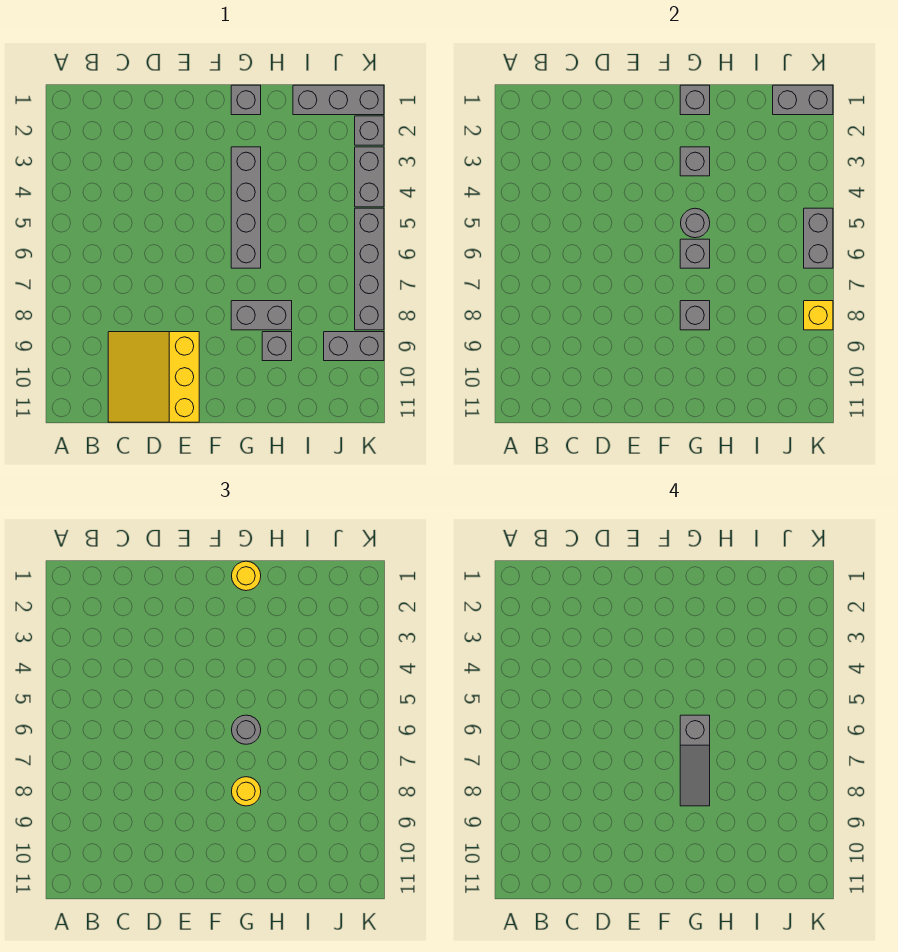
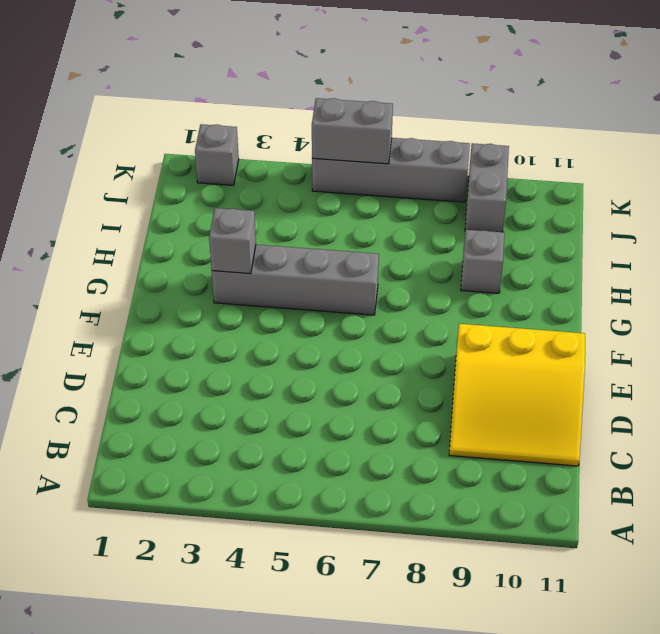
none -> grey 1x1 brick [231,85,261,115]
none -> grey 1x2 brick [231,301,292,330]
none -> grey 1x3 brick [293,85,384,115]

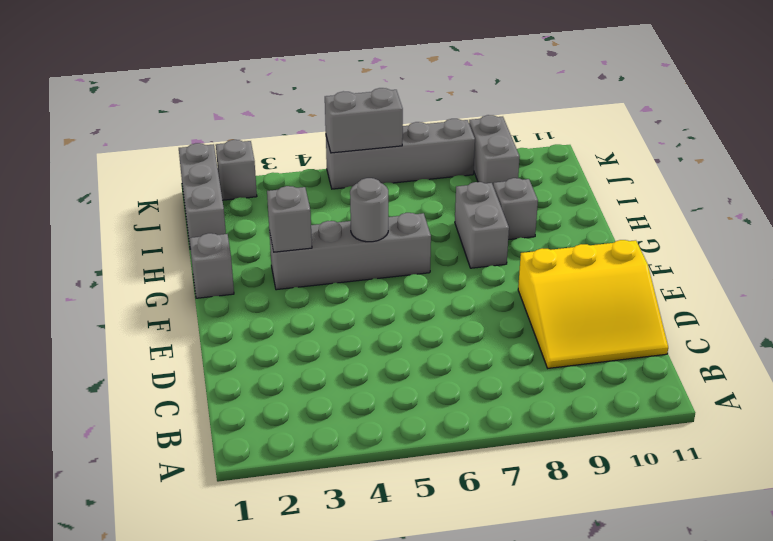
none -> grey 1x2 brick [355,147,384,207]
none -> grey 1x1 brick [680,85,710,115]
none -> grey 1x1 brick [680,239,710,268]

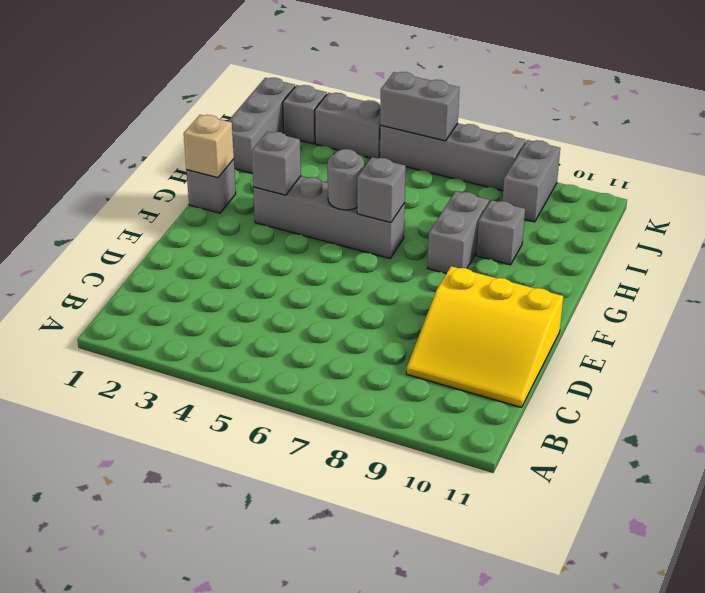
tan 1x1 brick [184,115,234,178] -> grey 1x1 brick [680,85,710,115]
none -> grey 1x1 brick [680,301,710,330]
none -> grey 1x2 brick [773,85,833,115]
none -> yellow 1x1 brick [804,301,833,330]

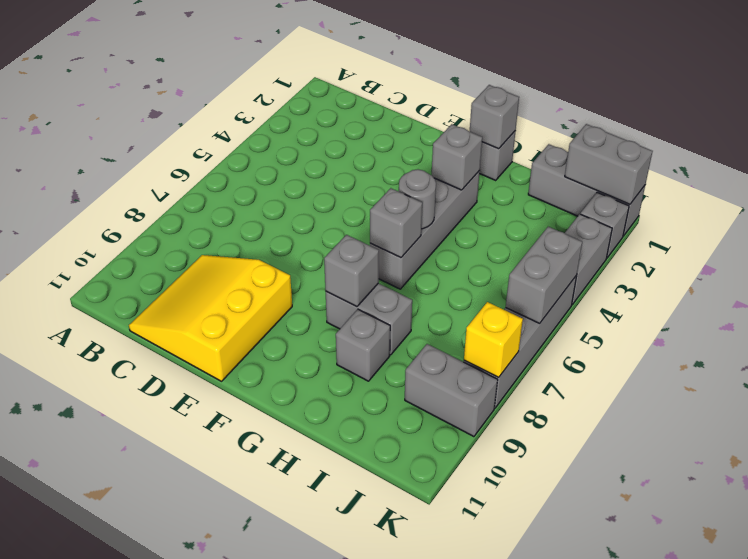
none -> yellow 1x1 round brick [232,561,261,591]
none -> grey 1x1 round brick [232,715,261,744]
none -> yellow 1x1 round brick [232,777,261,806]

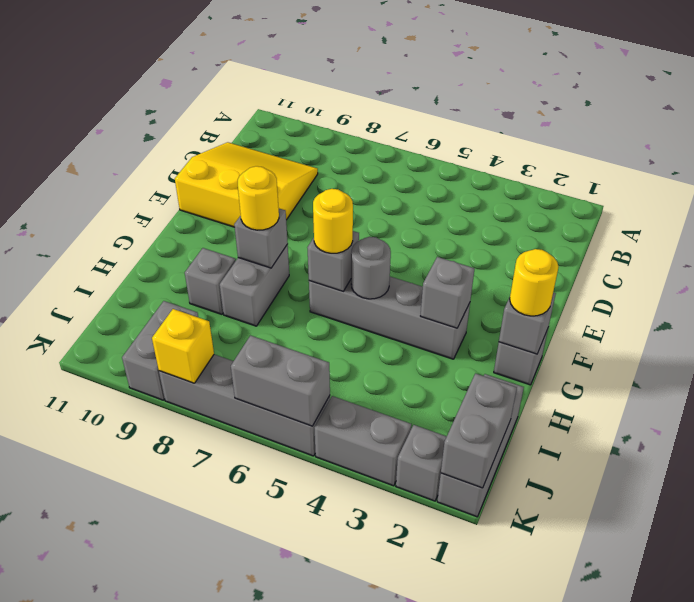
yellow 1x1 round brick [313,189,353,253] -> grey 1x1 round brick [232,715,261,744]
none -> grey 1x3 slope [680,715,710,806]

